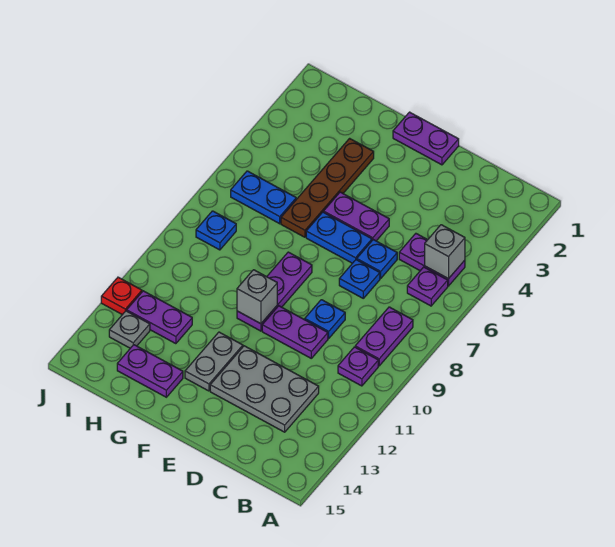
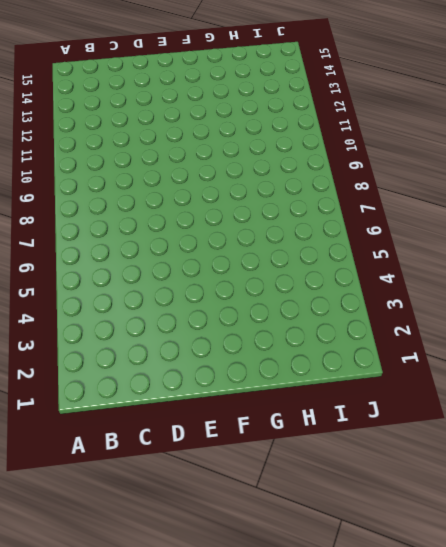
none -> purple 1x2 plate [399,234,465,286]
none -> purple 1x1 plate [407,267,448,306]
none -> purple 1x2 plate [355,307,413,366]

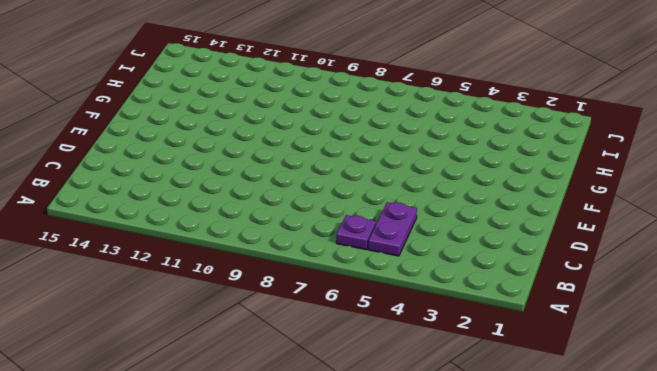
none -> purple 1x2 plate [355,307,413,366]
none -> purple 1x1 plate [338,347,378,386]
none -> grey 2x3 plate [210,346,319,432]

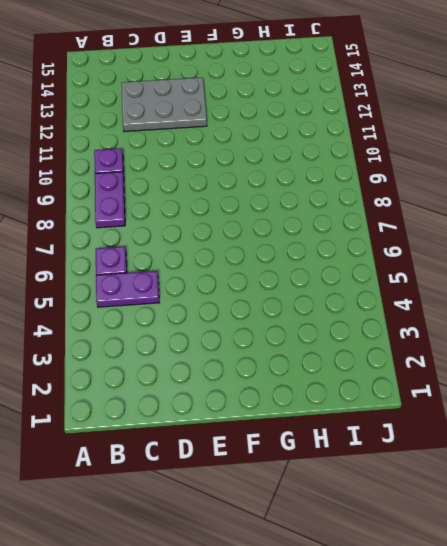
none -> blue 1x1 plate [357,240,397,278]
none -> blue 1x1 plate [339,260,380,298]
none -> blue 1x1 plate [305,300,345,338]

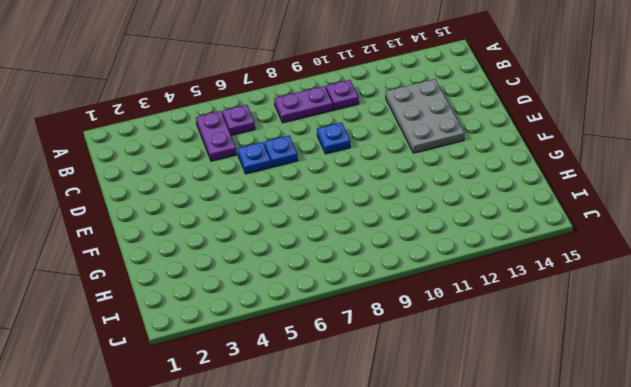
none -> purple 1x2 plate [262,306,328,358]
none -> purple 1x2 plate [393,112,459,165]
none -> purple 1x2 plate [324,192,389,241]

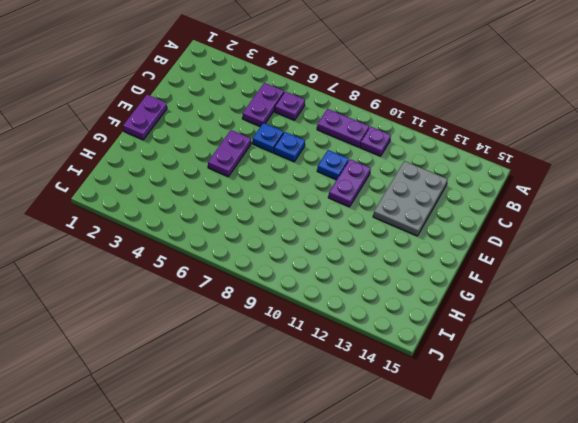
none -> blue 1x2 plate [306,212,372,263]
none -> purple 1x3 plate [237,252,312,331]
none -> grey 1x2 plate [185,332,243,391]

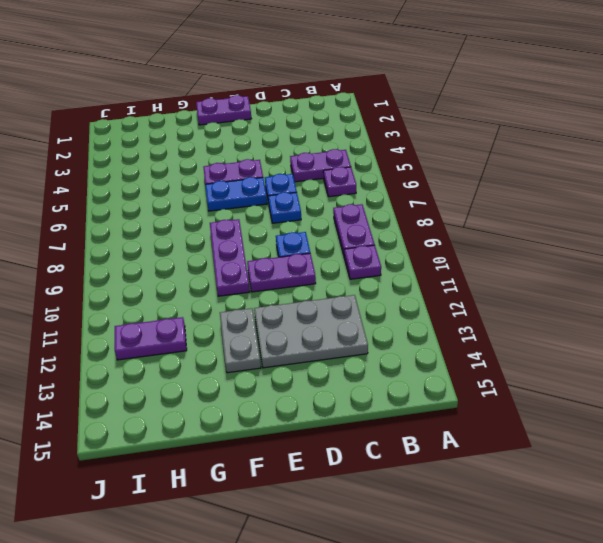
none -> brown 1x4 plate [281,138,374,237]
none -> purple 1x2 plate [117,345,183,397]
none -> blue 1x2 plate [231,171,296,224]

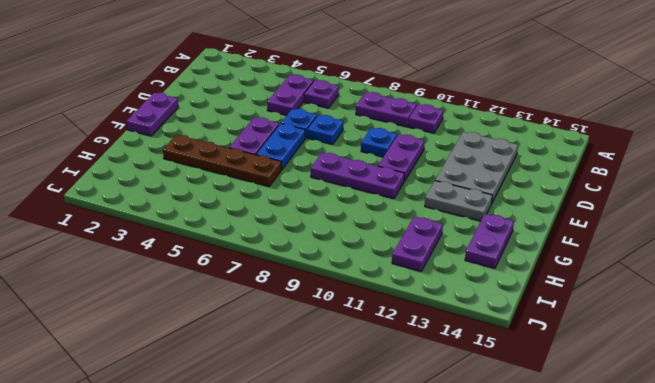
none -> blue 1x2 plate [231,171,296,224]
none -> blue 1x1 plate [196,211,236,250]
none -> grey 1x1 plate [109,311,150,348]

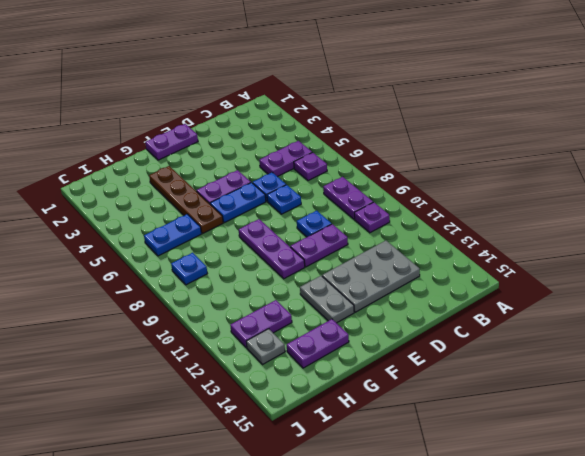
none -> red 1x1 plate [101,277,142,315]
none -> grey 1x1 brick [425,225,465,279]
none -> grey 1x1 brick [237,270,277,324]

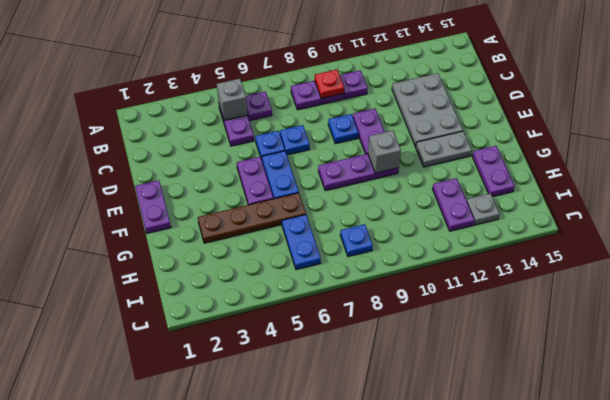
red 1x1 plate [315,70,344,98] -> red 1x1 plate moved to [101,277,142,315]

